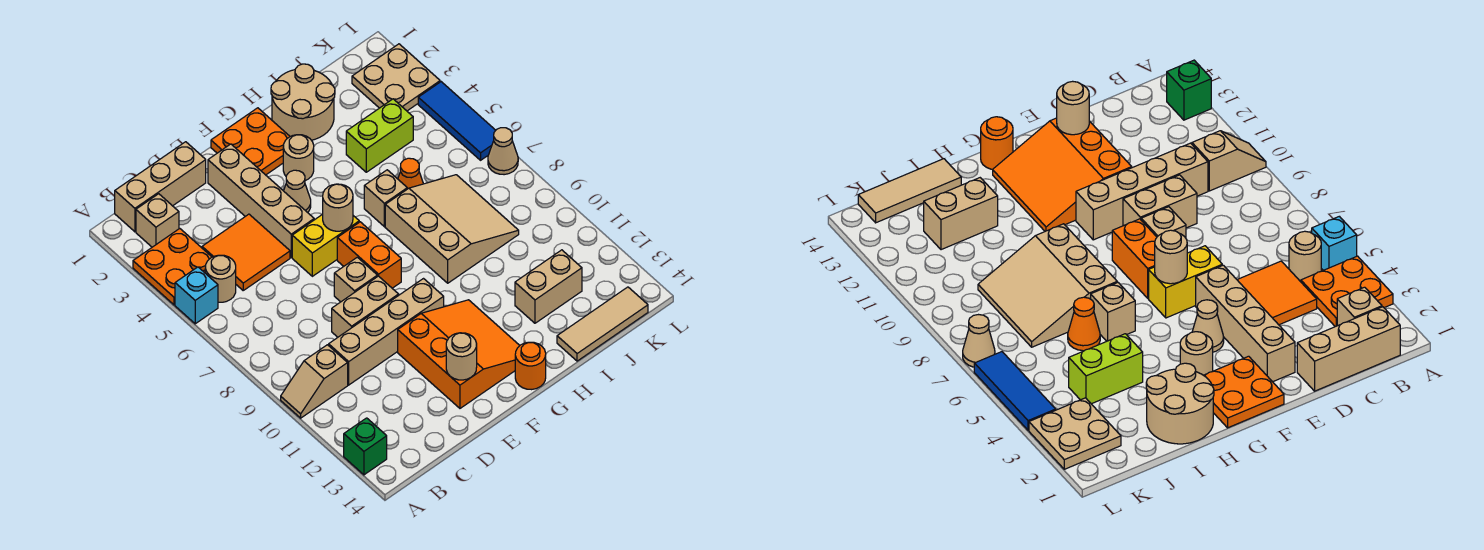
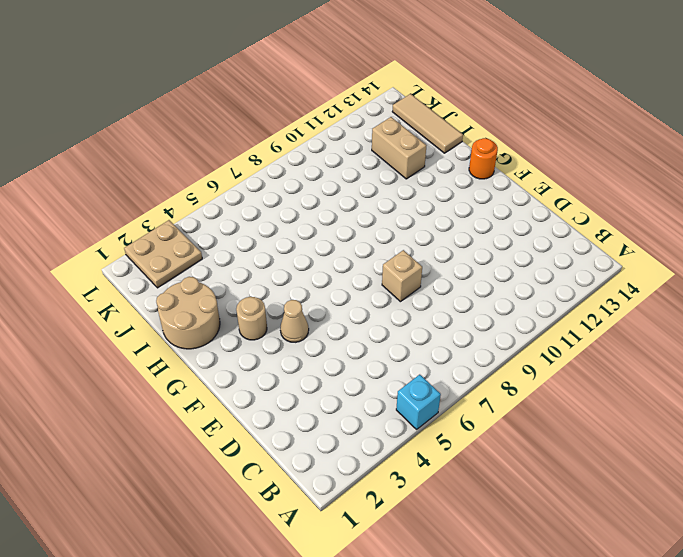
none -> orange 2x2 plate [133,229,212,305]
none -> tan 1x2 slope [281,345,348,418]
none -> green 1x1 brick [344,418,387,475]
none -> tan 1x3 brick [115,142,206,232]

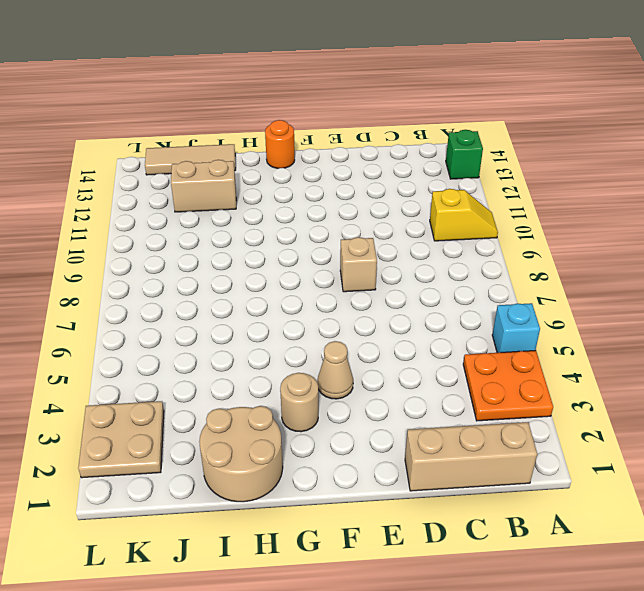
yellow 1x2 slope [430,189,498,241] -> tan 1x2 slope [281,345,348,418]
none -> tan 1x1 brick [136,194,179,247]
none -> tan 1x1 round brick [205,255,236,302]
none -> orange 2x2 tile [202,214,290,290]
none -> tan 1x4 brick [329,279,444,385]

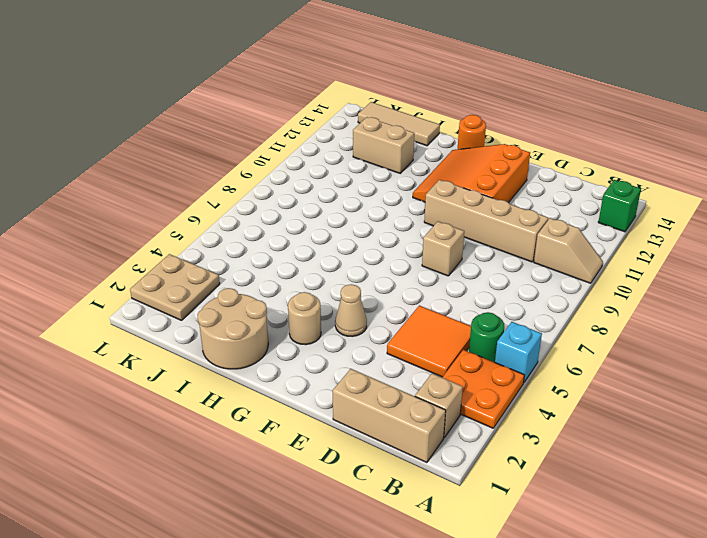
green 1x1 round brick [469,312,504,362] -> tan 1x1 round brick [205,255,236,302]
none -> tan 1x2 brick [332,276,399,337]
none -> tan 1x4 brick [208,144,314,257]
none -> yellow 1x2 brick [292,214,359,276]
none -> orange 2x2 plate [211,108,290,175]

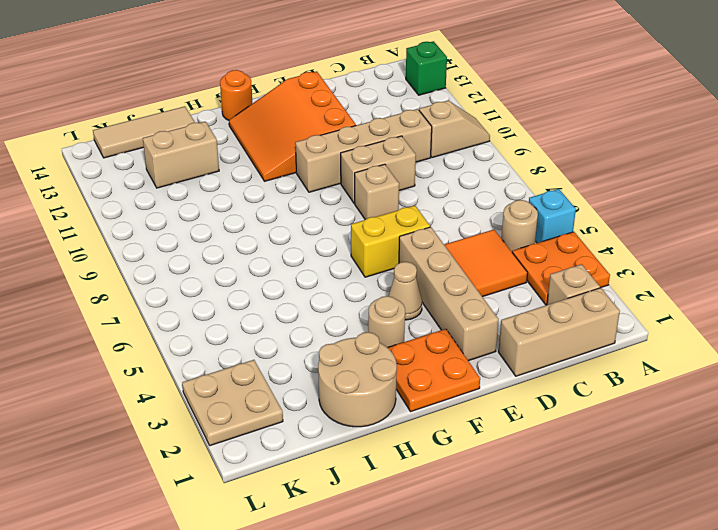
none -> orange 1x2 brick [337,222,401,288]
none -> tan 1x1 brick [364,170,407,227]
none -> tan 3x3 slope [385,175,519,283]
none -> lime 1x2 brick [346,99,413,172]

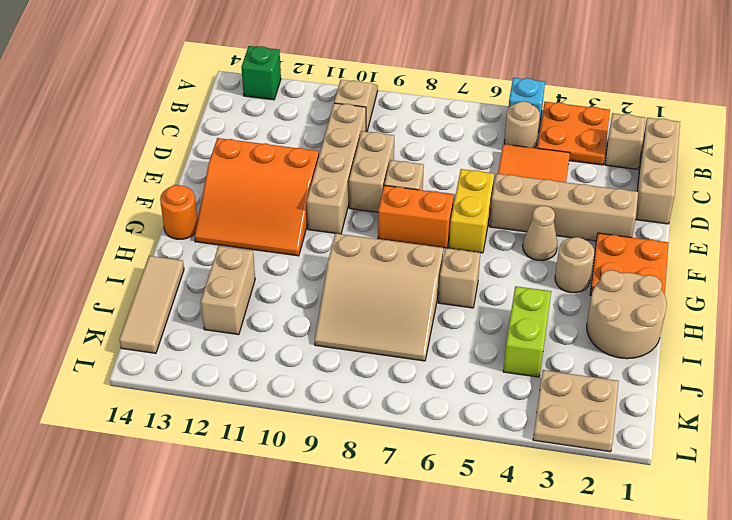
none -> orange 1x1 cone [398,158,423,189]
none -> blue 1x3 tile [418,82,496,160]
none -> tan 1x1 cone [488,128,518,175]
none -> tan 1x1 round brick [446,333,477,380]

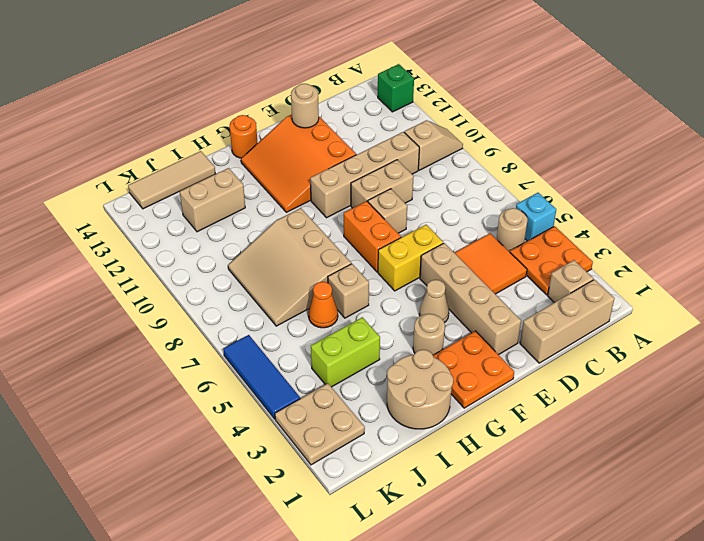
none -> tan 1x1 cone [488,128,518,175]
none -> tan 1x1 round brick [323,184,353,231]

